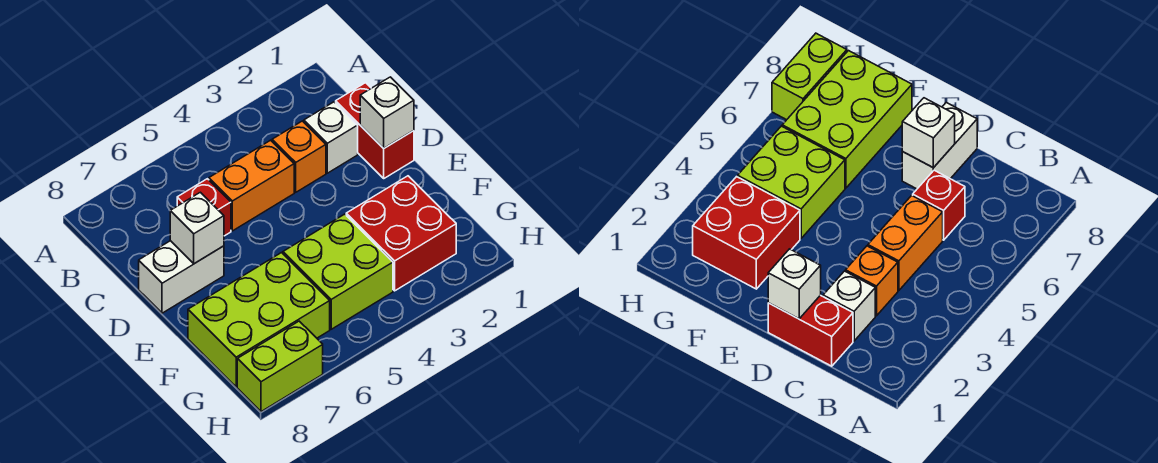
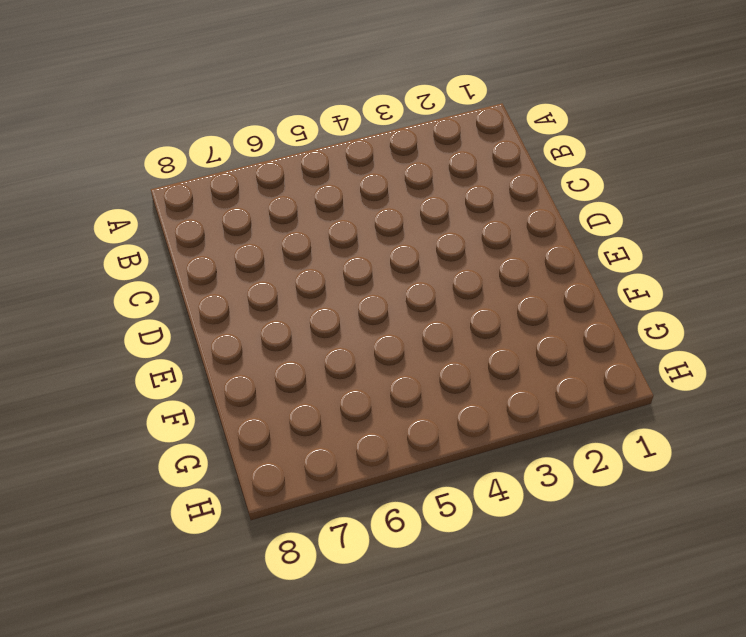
none -> red 1x2 brick [336,83,414,178]
none -> white 1x1 brick [304,102,358,173]
none -> orange 1x1 brick [272,121,326,192]

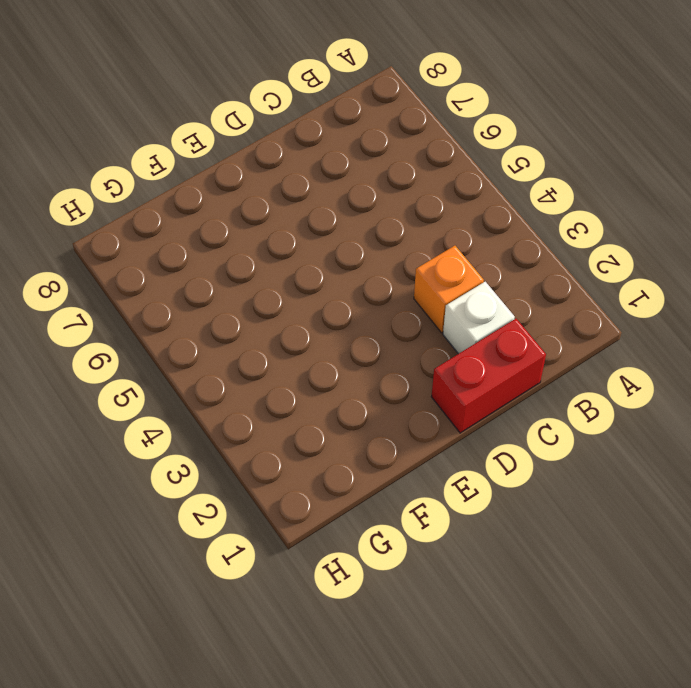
none -> orange 1x2 brick [209,140,294,231]
none -> red 1x1 brick [177,179,231,236]
none -> white 1x2 brick [139,241,224,313]

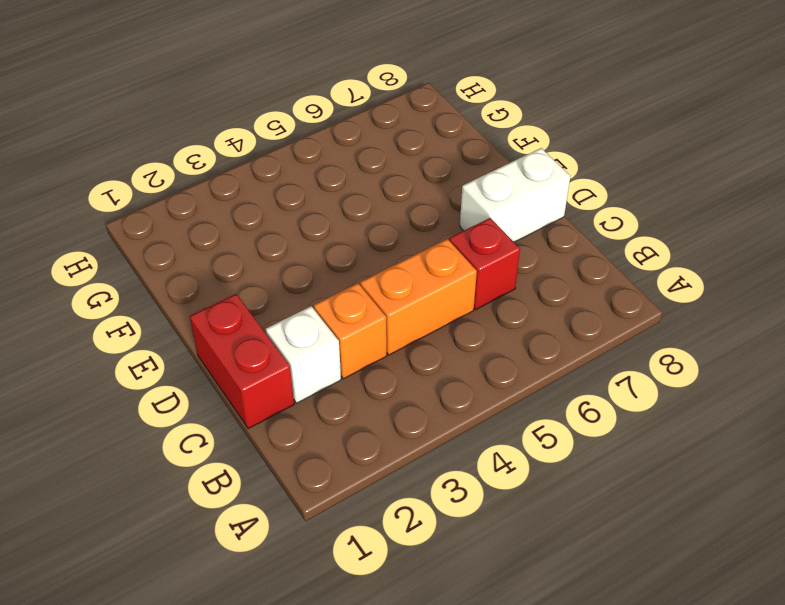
none -> red 2x2 brick [346,176,456,291]
none -> lime 2x2 brick [283,214,393,329]
none -> lime 2x3 brick [188,253,330,387]

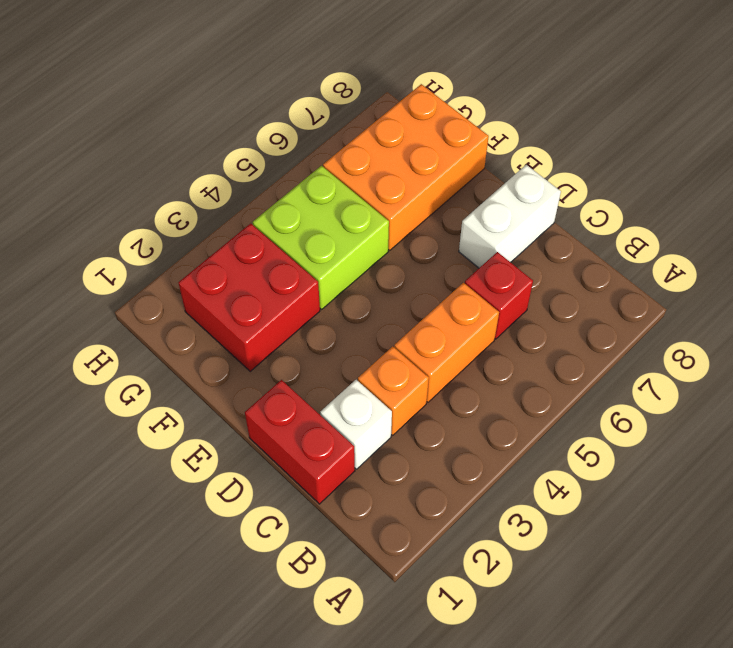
orange 2x3 brick [323,84,489,250] -> lime 2x3 brick [188,253,330,387]
none -> lime 1x2 brick [237,321,323,412]
none -> white 1x1 brick [360,77,414,148]
none -> white 1x1 brick [170,192,224,264]

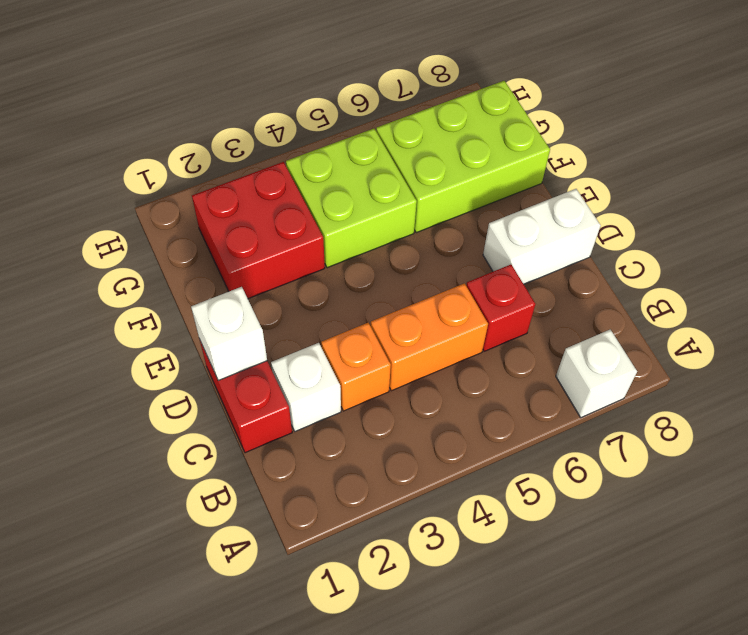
white 1x1 brick [556,330,637,418] -> white 1x1 brick moved to [170,192,224,264]
none -> lime 1x2 brick [237,321,323,412]

